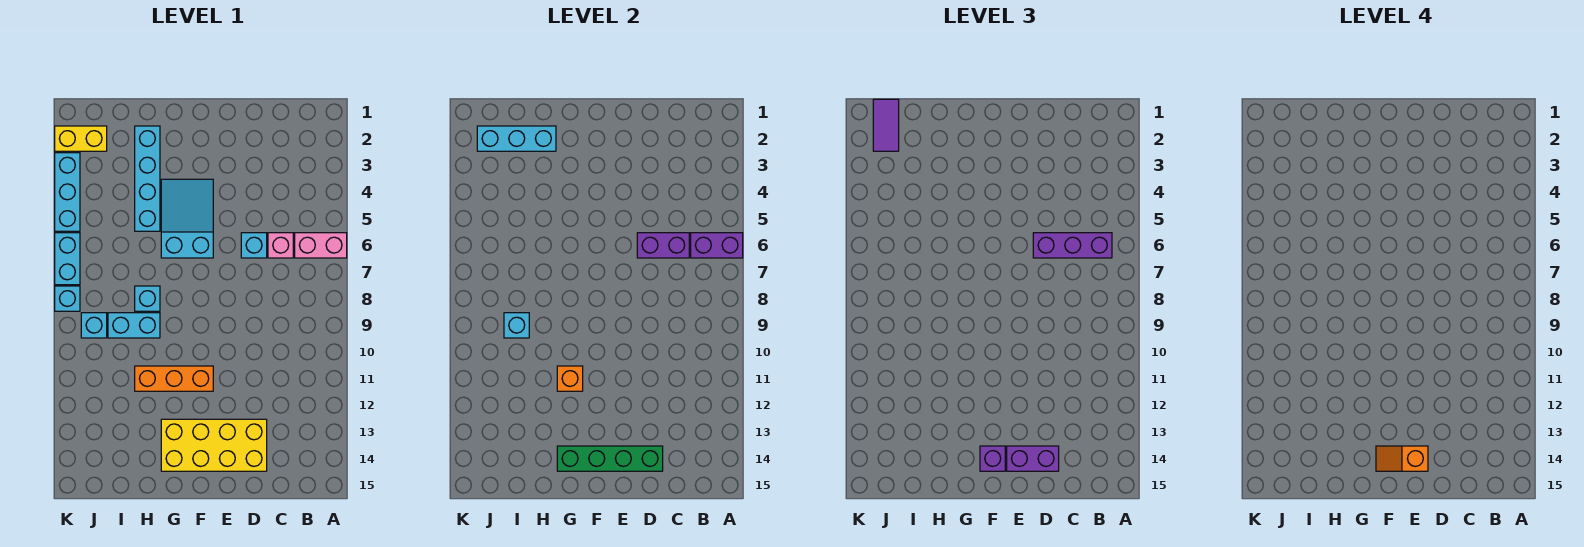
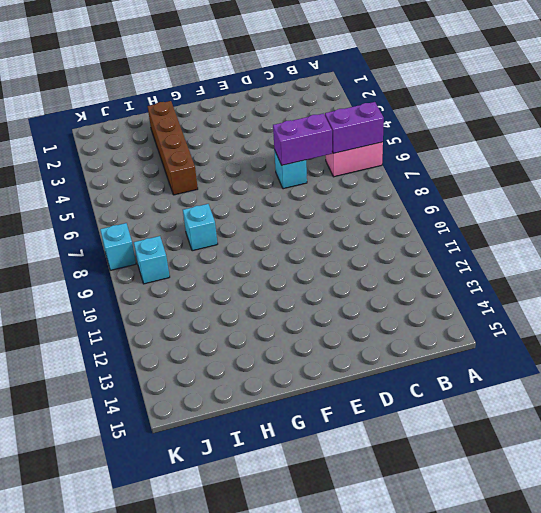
brown 1x4 brick [147,101,198,195] -> cyan 1x4 brick [135,126,160,231]
none -> pink 1x1 brick [268,233,293,258]
none -> yellow 2x4 brick [161,419,267,471]
none -> cyan 2x3 slope [161,179,213,258]

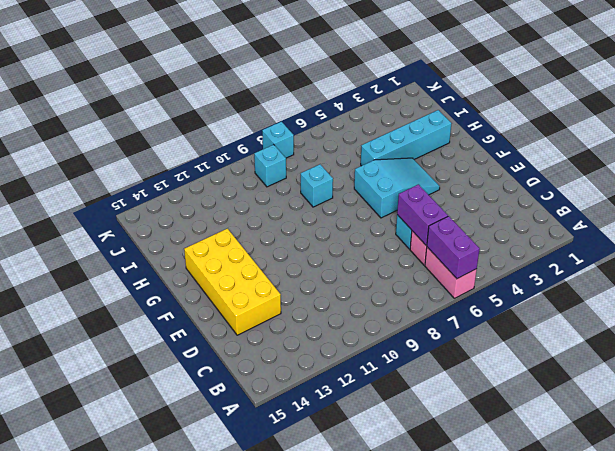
none -> orange 1x3 brick [135,366,213,391]
none -> cyan 1x2 brick [108,313,160,338]
none -> yellow 1x2 brick [55,126,107,151]

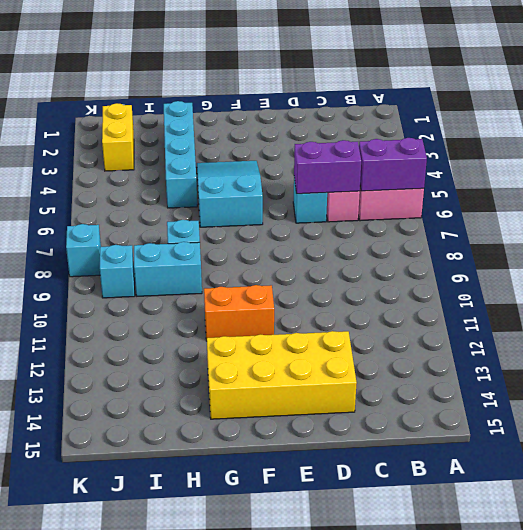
orange 1x2 brick [204,285,274,341] -> orange 1x3 brick [135,366,213,391]
yellow 1x2 brick [102,103,134,171] -> yellow 1x2 brick turned to [55,126,107,151]
none -> cyan 1x3 brick [55,153,80,231]
none -> cyan 1x2 brick [55,233,80,285]
none -> green 1x4 brick [557,446,663,471]

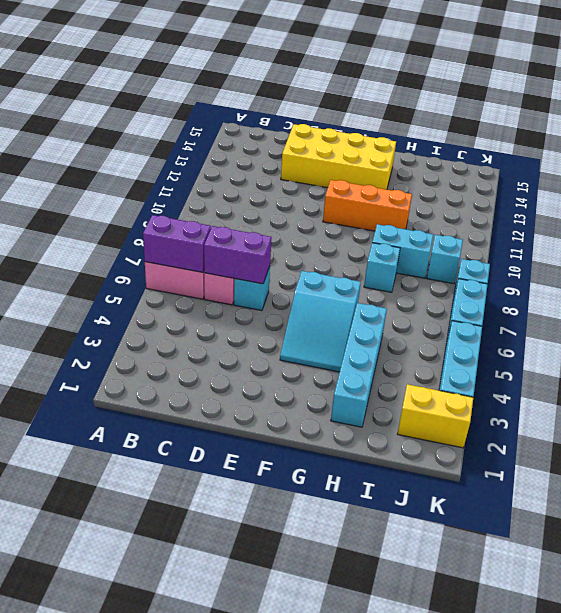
none -> green 1x4 brick [557,446,663,471]
none -> orange 1x1 brick [557,366,583,391]
none -> cyan 1x3 brick [477,126,556,151]

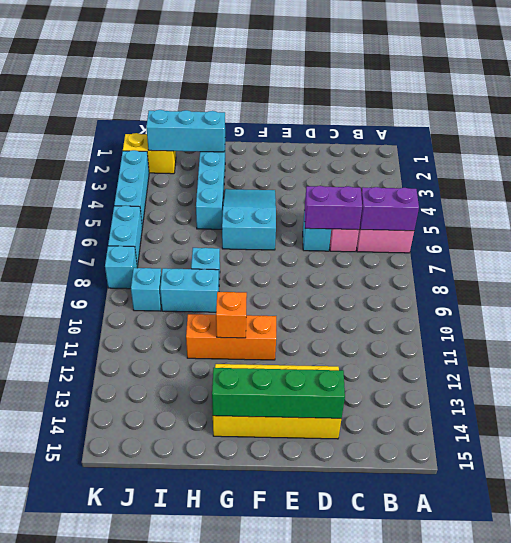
none -> cyan 1x1 brick [504,313,529,338]
none -> purple 1x3 brick [1033,233,1112,258]
none -> purple 1x2 brick [1007,446,1059,471]

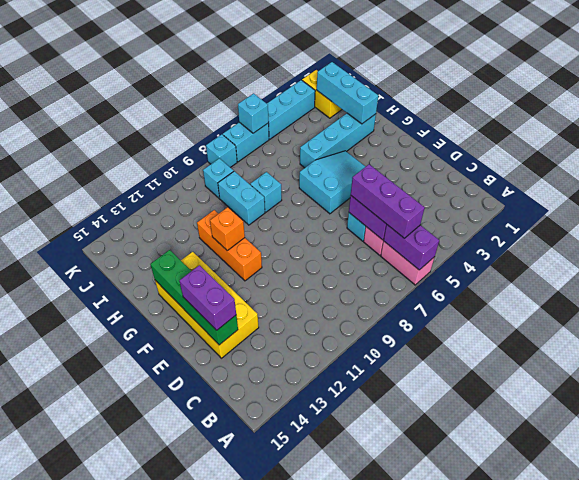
cyan 1x1 brick [238,93,269,133] -> cyan 1x1 brick moved to [504,313,529,338]
none -> purple 1x1 brick [980,446,1005,471]
none -> purple 1x2 tile [873,99,899,151]
none -> orange 1x2 slope [1376,446,1428,471]

